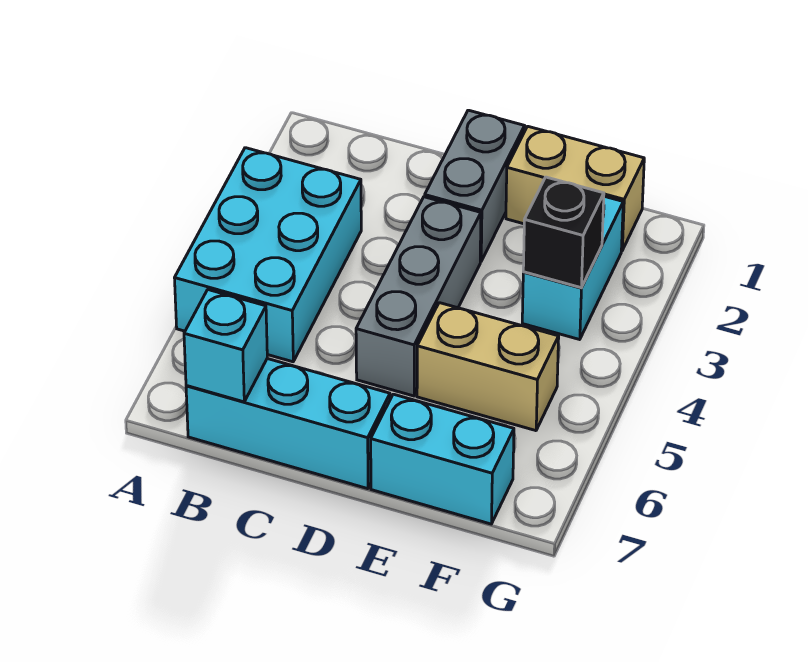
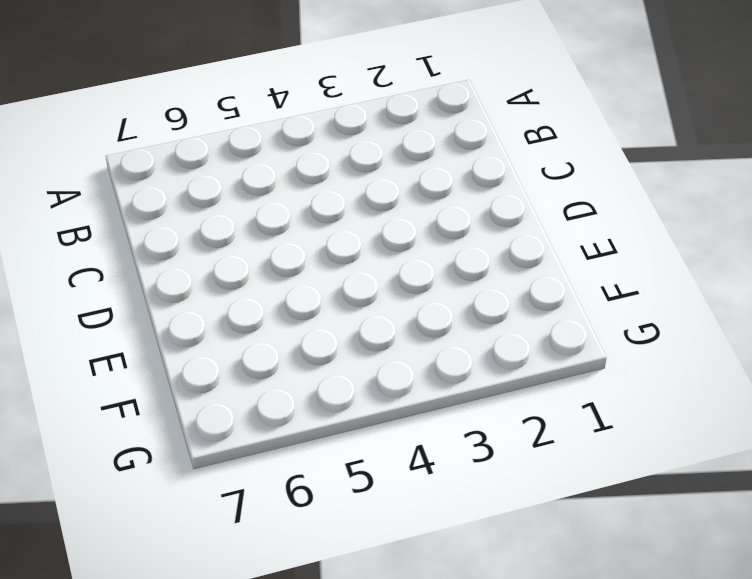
none -> cyan 2x3 brick [175,148,361,362]
none -> cyan 1x3 brick [186,359,390,489]

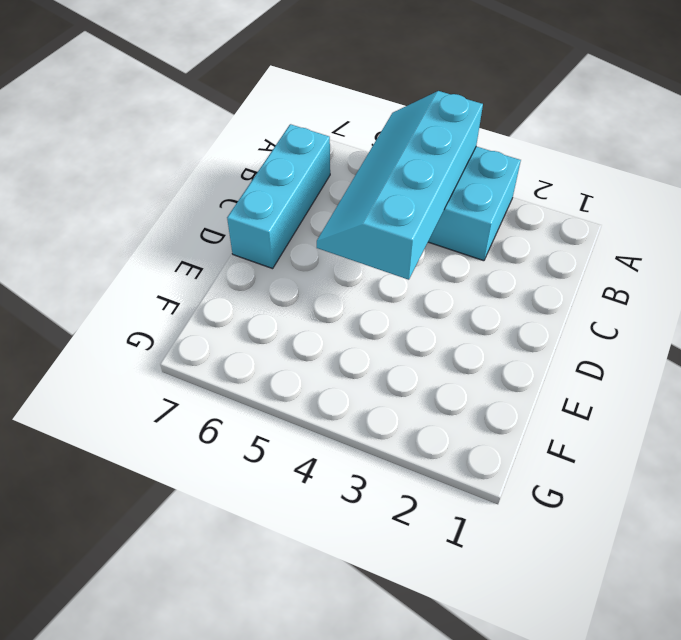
cyan 2x4 slope [317,91,483,280] -> none
none -> grey 1x2 brick [425,110,525,262]
none -> grey 1x3 brick [356,197,481,396]

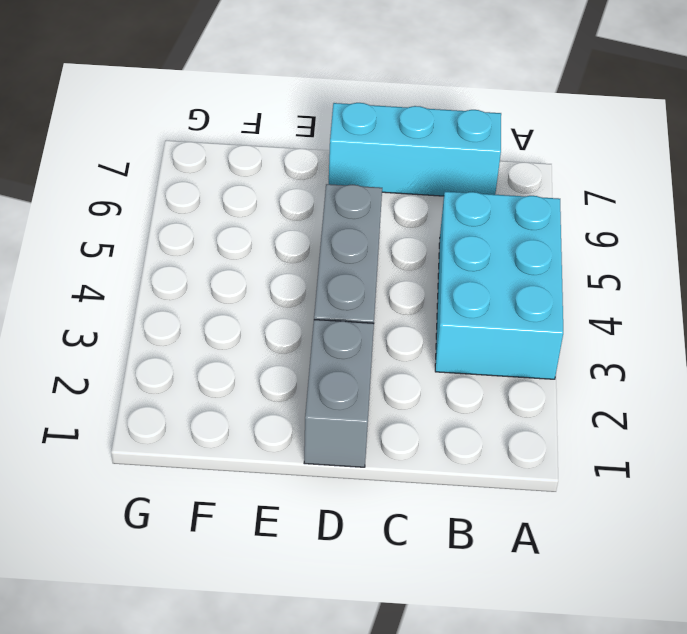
none -> tan 1x2 brick [506,126,644,251]
none -> tan 1x2 brick [417,303,559,431]

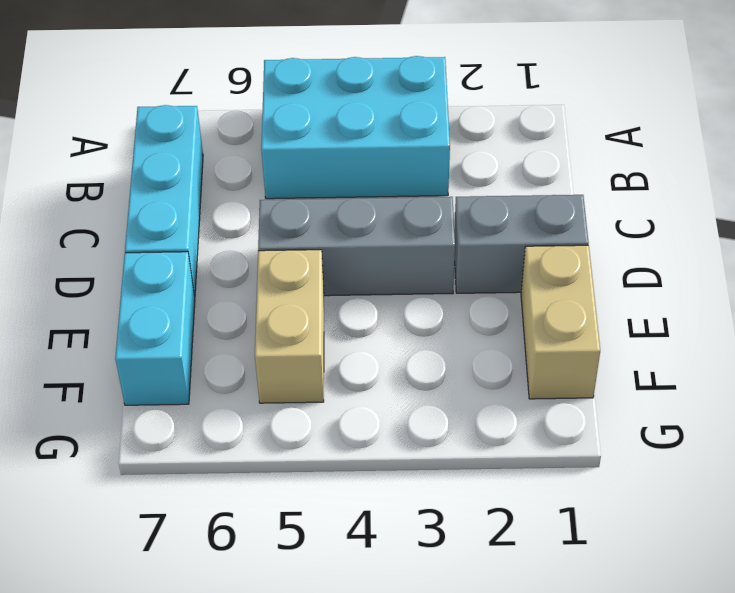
none -> cyan 1x2 brick [522,196,623,340]
none -> cyan 1x1 brick [184,290,267,402]

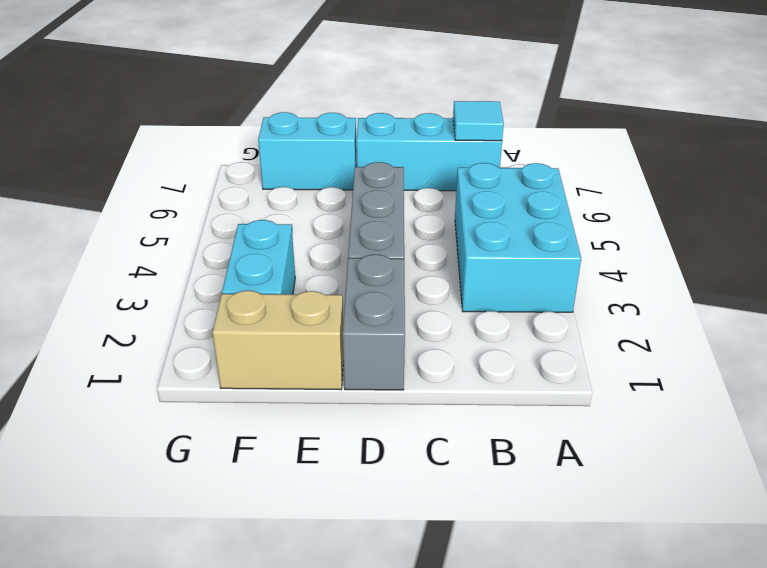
cyan 1x1 tile [453,101,504,141] -> cyan 1x1 brick [184,290,267,402]
none -> tan 1x2 brick [417,303,559,431]
none -> black 1x1 brick [523,177,604,288]

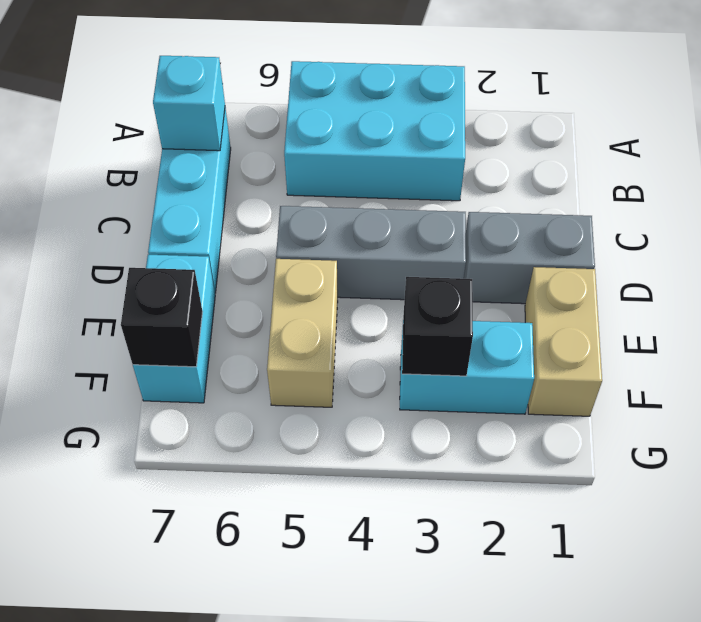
black 1x1 brick [121,268,203,367] -> none

